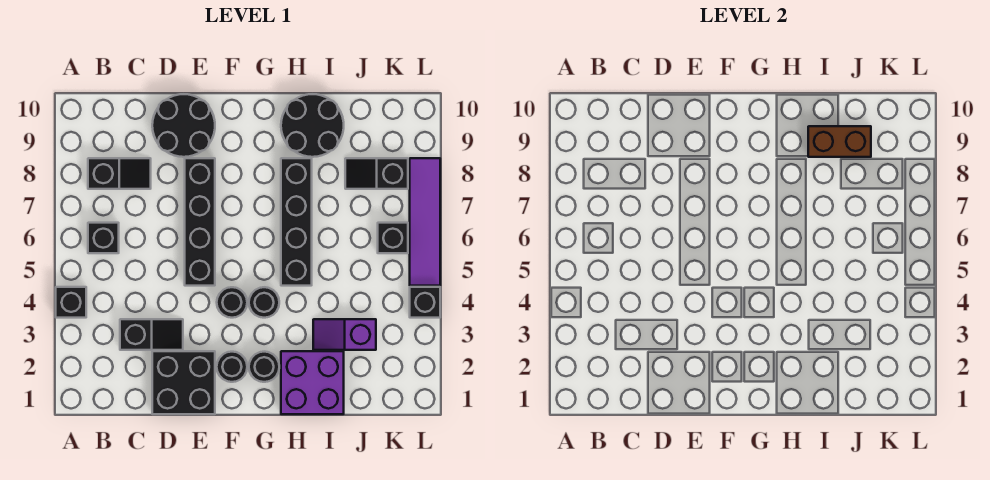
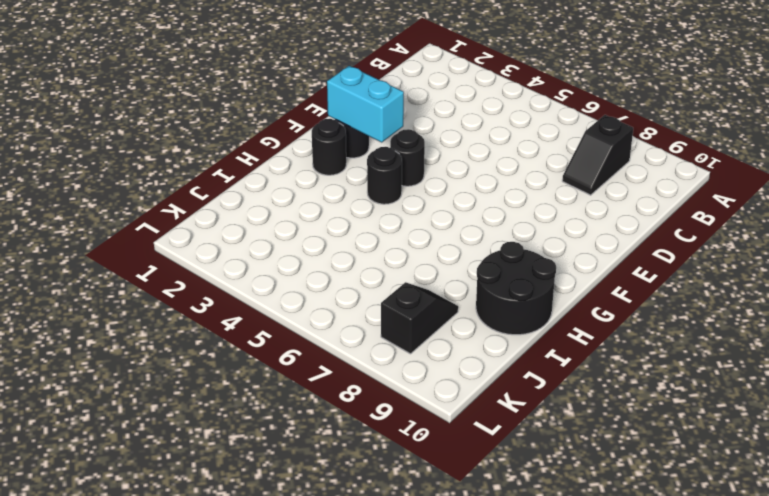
cyan 1x2 brick [327,66,404,142] -> none
none -> black 1x1 brick [56,287,86,318]
none -> black 1x1 brick [88,223,119,253]
none -> black 1x2 slope [120,319,183,350]

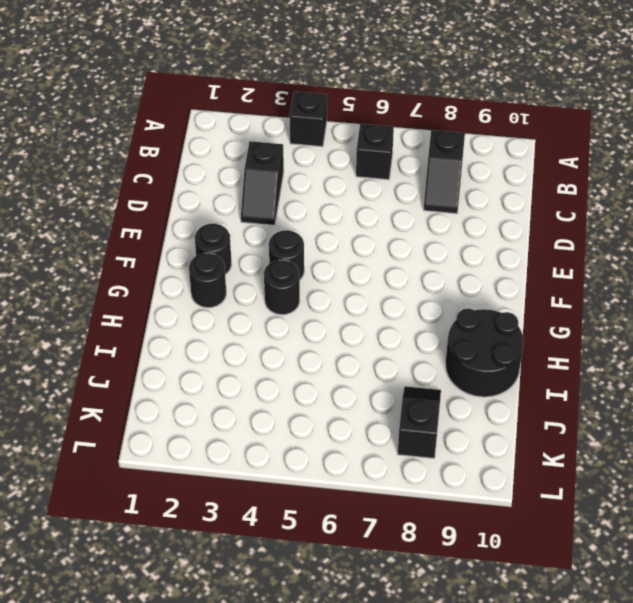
none -> black 2x2 brick [152,351,215,414]
none -> black 2x2 round brick [152,94,215,157]
none -> black 1x4 brick [185,158,215,286]

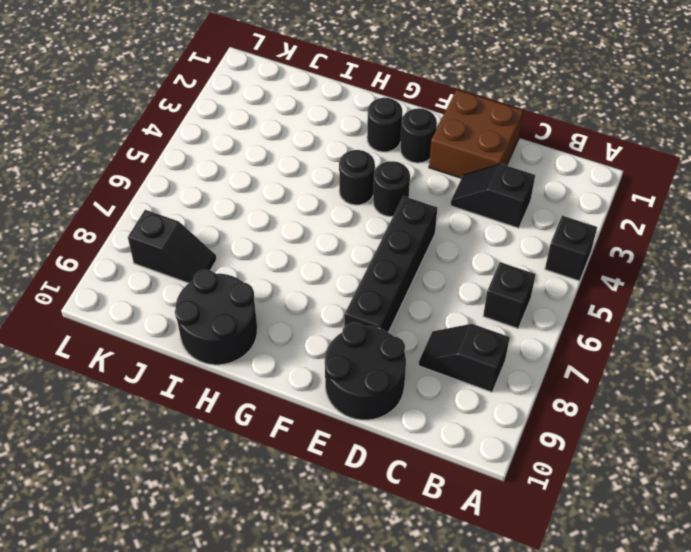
brown 2x2 brick [429,90,523,178] -> black 2x2 brick [152,351,215,414]
none -> purple 2x2 brick [281,351,344,414]
none -> black 1x4 brick [281,158,312,286]
none -> purple 1x2 slope [313,319,376,350]

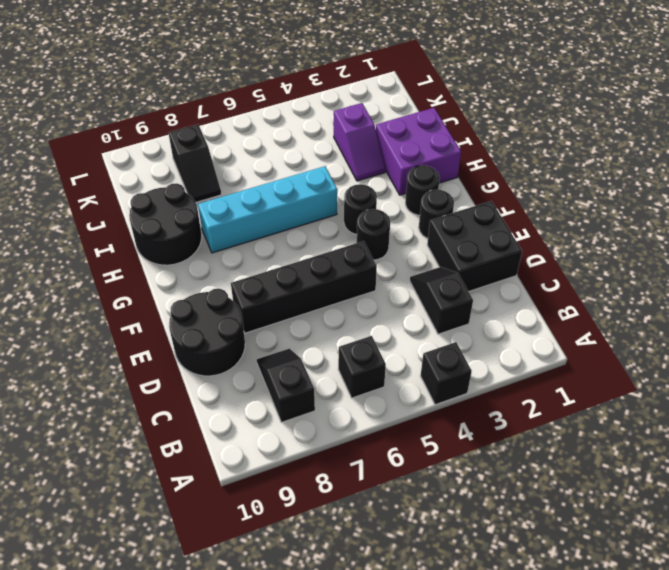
cyan 1x4 brick [198,166,337,253] -> black 1x4 brick [281,158,312,286]
none -> black 1x1 brick [378,223,408,253]
none -> black 1x1 brick [410,287,440,318]
none -> purple 1x4 tile [410,158,440,286]

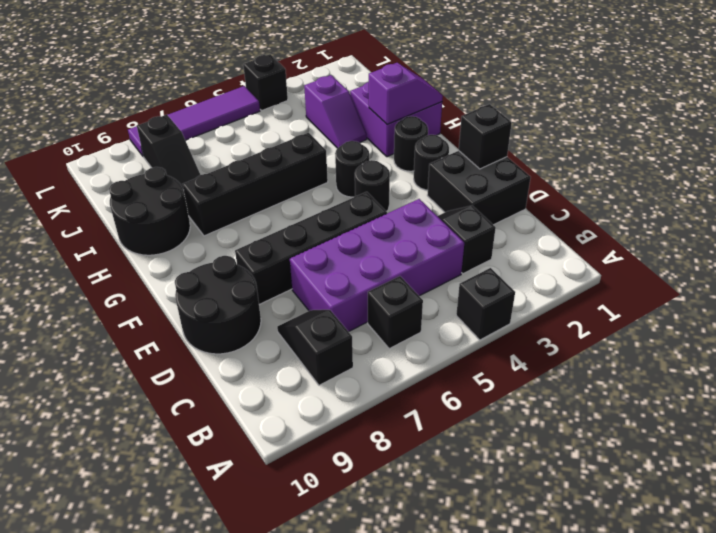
purple 2x4 brick [290,199,464,332] -> none
black 1x1 brick [459,104,512,169] -> black 1x1 brick moved to [378,223,408,253]
purple 1x2 slope [369,63,443,124] -> none
none -> brown 1x2 brick [808,126,871,157]

